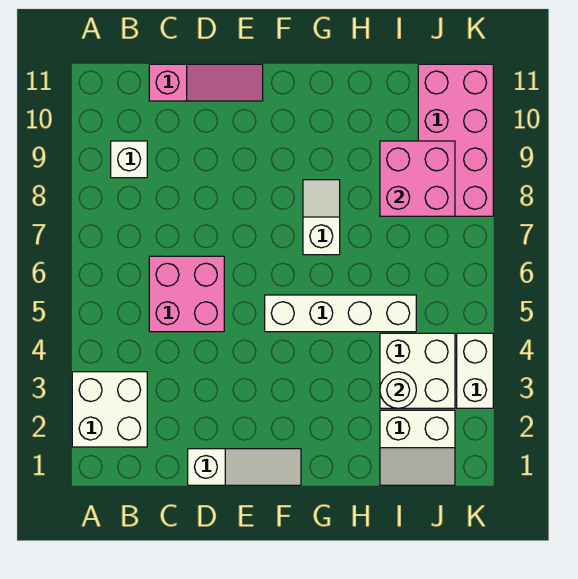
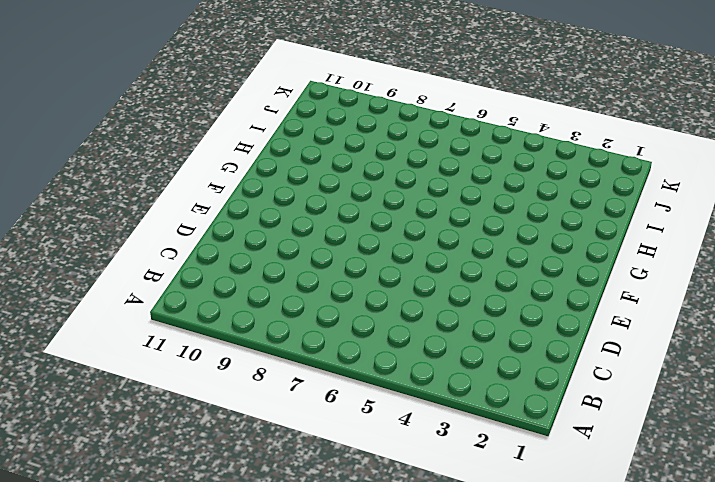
none -> white 2x2 brick [72,372,147,447]
none -> white 1x1 brick [111,141,147,178]
none -> pink 2x2 brick [149,256,224,332]

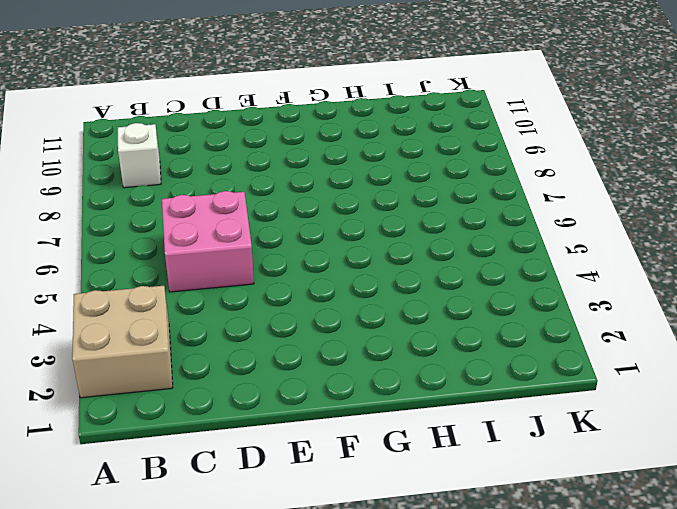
tan 2x2 brick [72,286,173,398] -> white 2x2 brick [72,372,147,447]
none -> pink 1x3 slope [149,64,263,101]
none -> white 1x3 slope [188,449,301,485]
none -> white 1x4 brick [265,295,416,332]

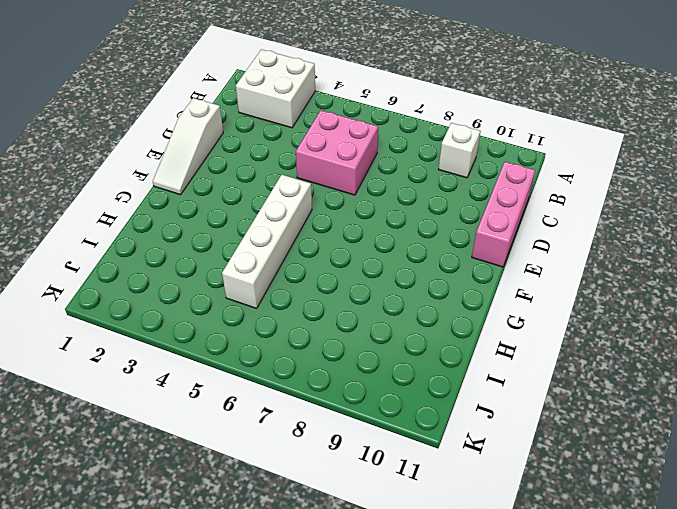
pink 1x3 brick [472,162,536,267] -> pink 1x3 slope [149,64,263,101]
none -> white 1x2 slope [303,180,340,255]
none -> white 2x2 slope [380,410,455,485]
none -> white 2x2 brick [380,333,455,408]

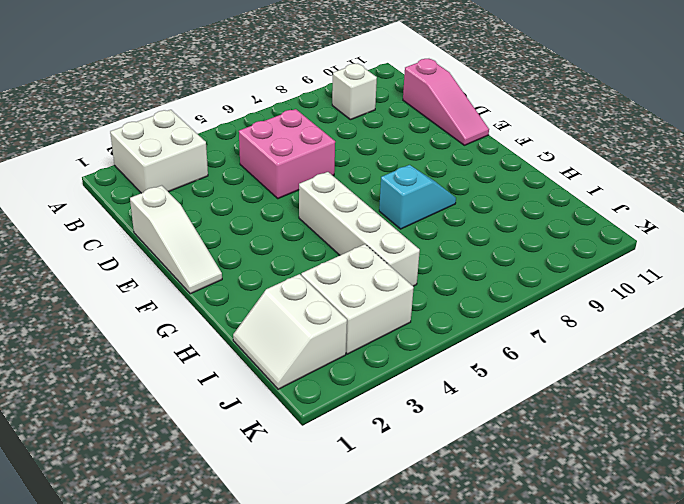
cyan 1x2 slope [379,165,456,229] -> white 1x2 slope [303,180,340,255]
none -> pink 2x4 brick [418,64,493,216]
none -> white 1x2 brick [457,333,493,408]
none -> white 1x1 round brick [380,372,416,408]

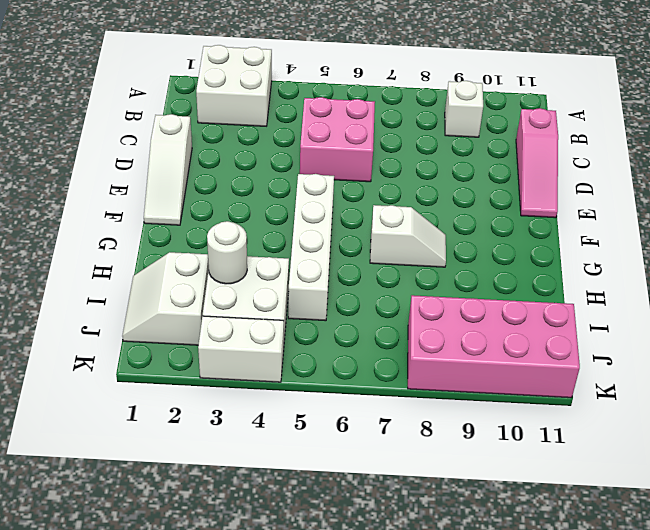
none -> pink 2x2 brick [380,141,455,216]

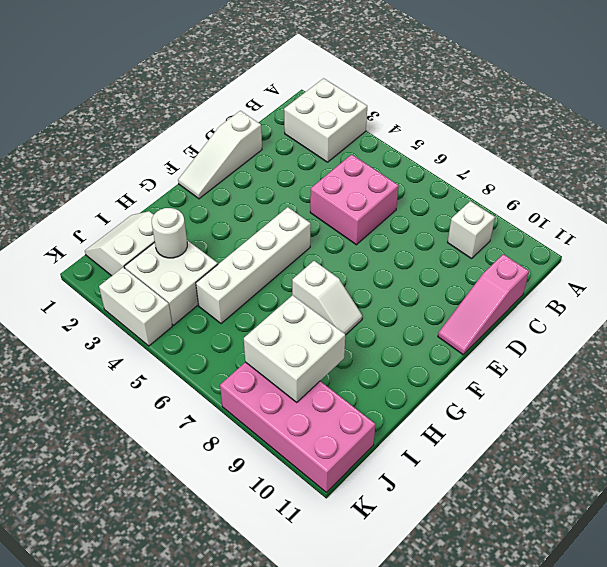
white 2x2 brick [244,295,345,402] -> pink 2x2 brick [380,141,455,216]

